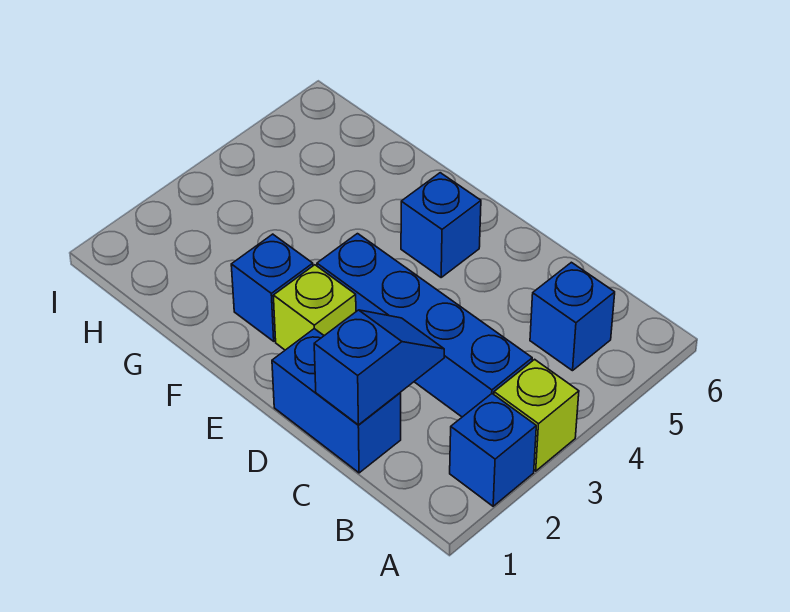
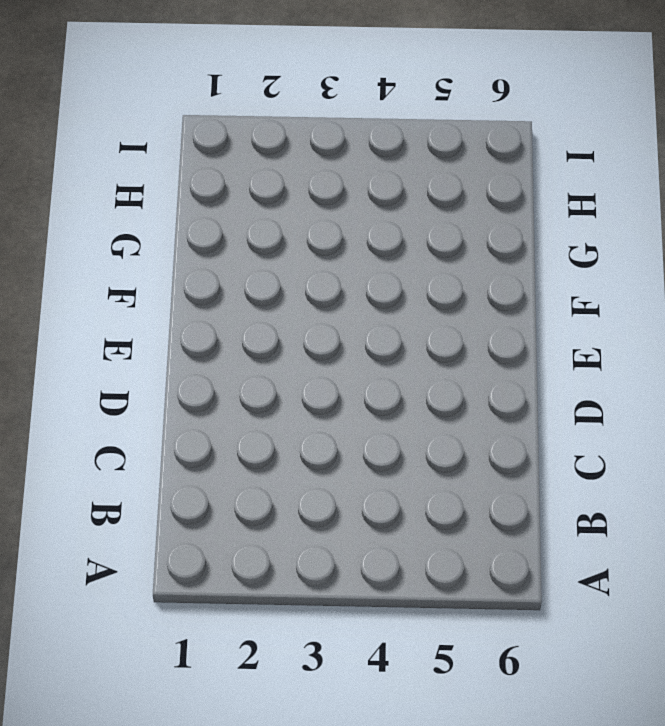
none -> blue 1x1 brick [450,394,536,506]
none -> lime 1x1 brick [494,359,579,471]

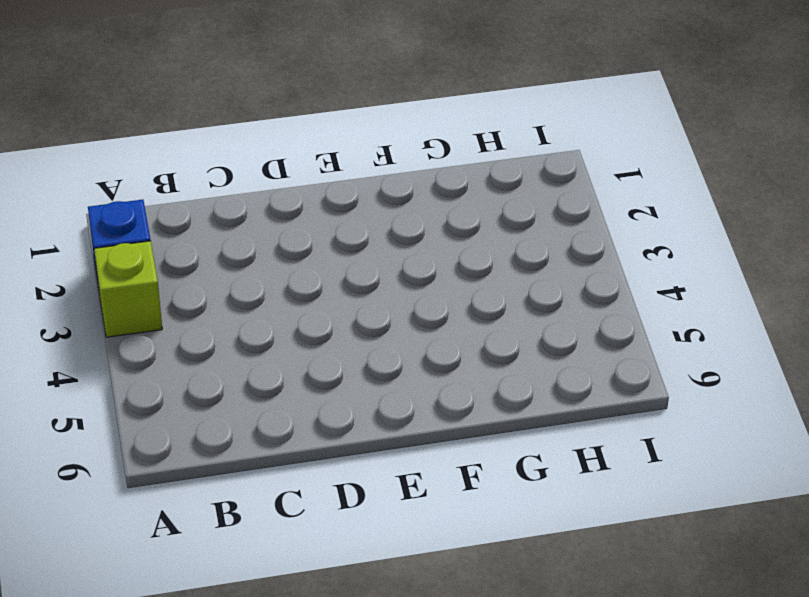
none -> blue 1x4 brick [317,234,532,417]
none -> blue 1x1 brick [530,262,615,371]

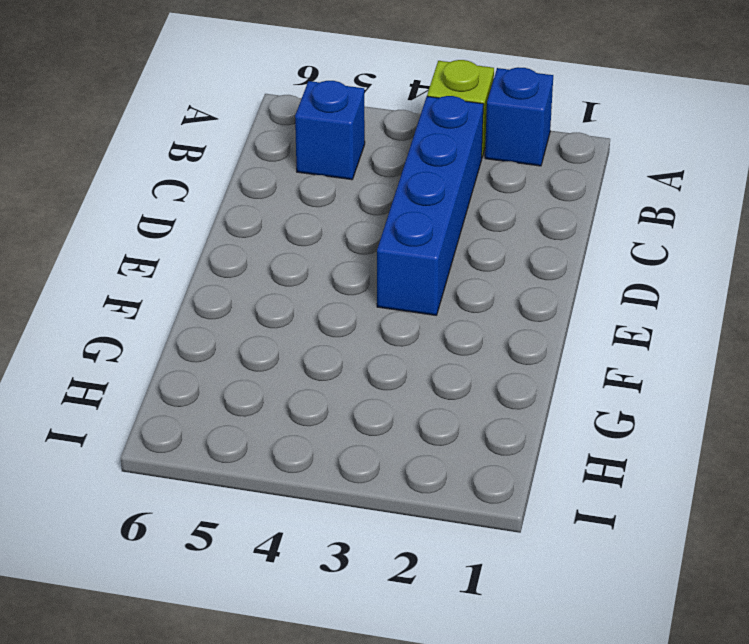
none -> blue 1x2 brick [272,329,401,473]
none -> lime 1x1 brick [273,265,356,350]

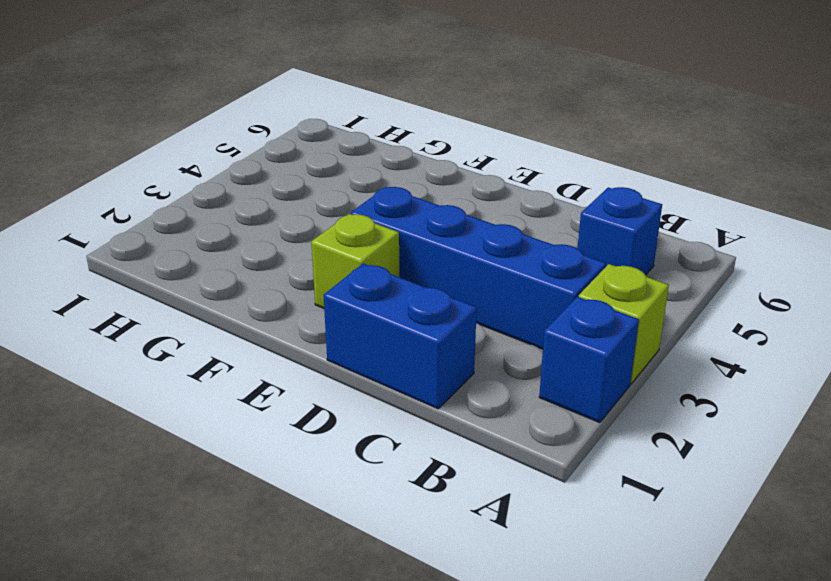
none -> blue 1x1 brick [401,173,481,277]
none -> blue 1x1 brick [231,234,313,341]

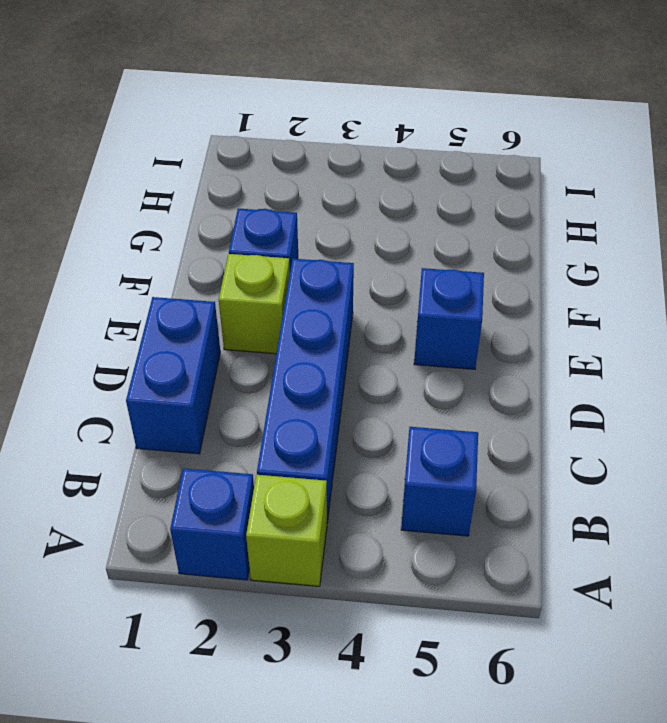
none -> blue 1x2 slope [314,310,444,425]

